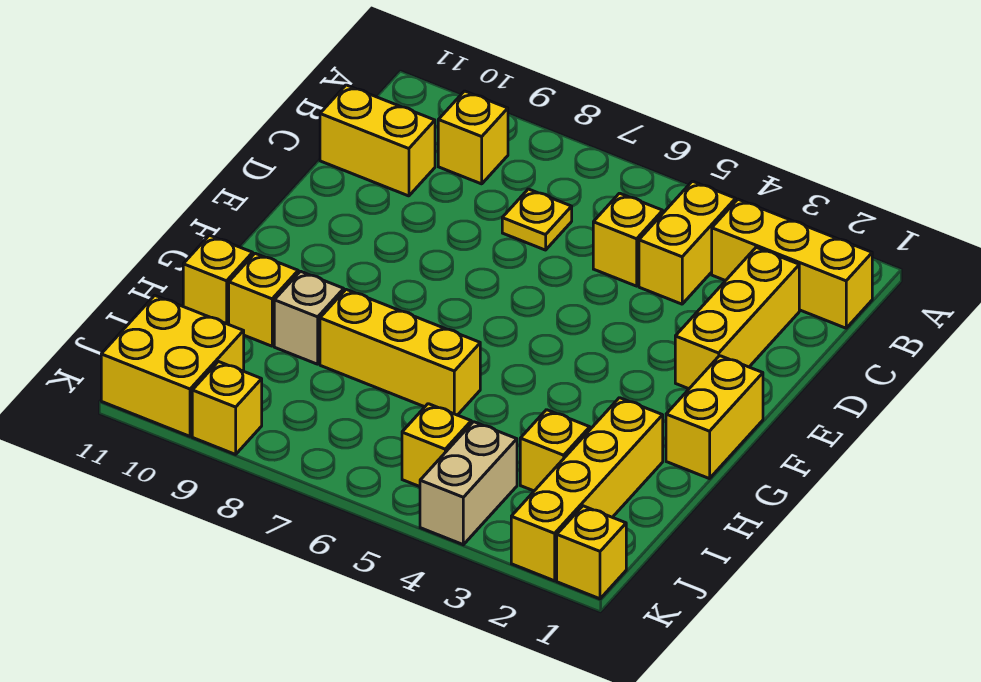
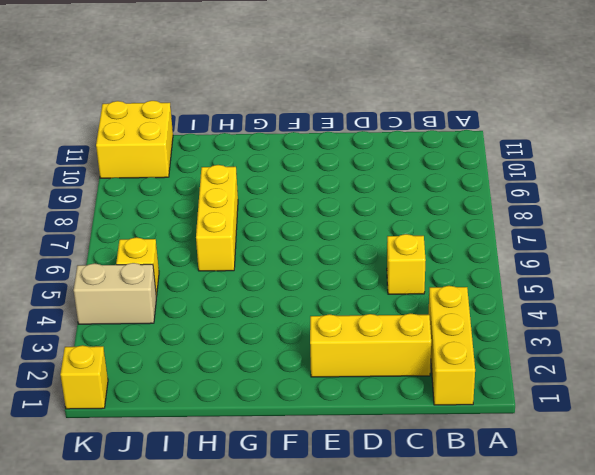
none -> yellow 1x2 brick [639,181,736,304]
none -> yellow 1x1 brick [438,91,508,184]
none -> yellow 1x1 plate [502,189,572,250]

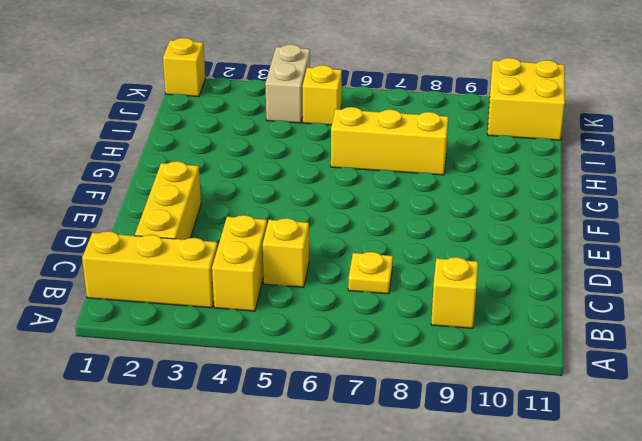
none -> yellow 1x2 brick [320,85,435,196]
none -> yellow 1x2 brick [666,356,763,479]
none -> yellow 1x4 brick [511,398,663,581]

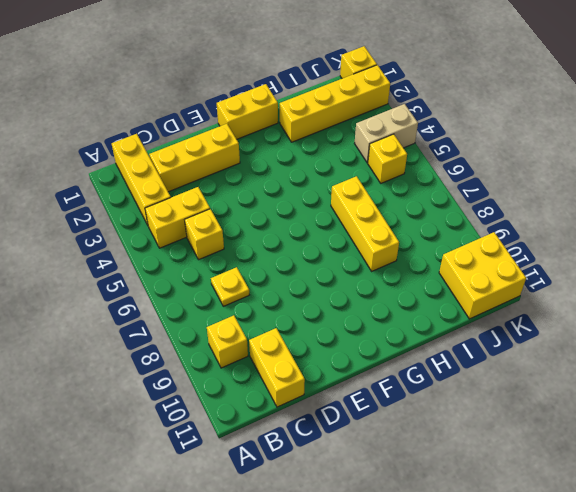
none -> tan 1x1 brick [274,271,344,364]
none -> yellow 1x1 brick [229,253,298,346]
none -> yellow 1x1 brick [183,235,253,324]

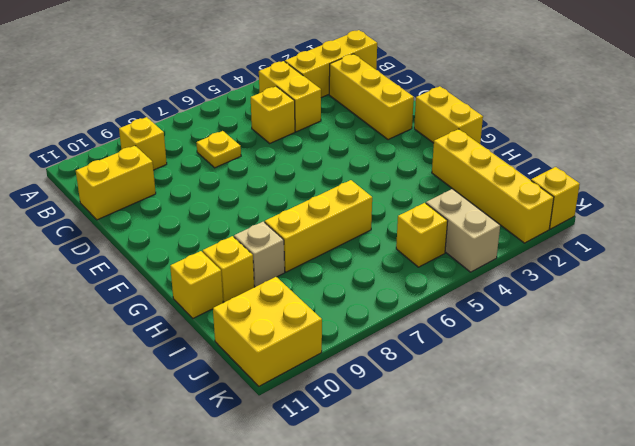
none -> yellow 1x1 brick [520,410,590,491]
none -> yellow 1x1 brick [192,362,262,454]

